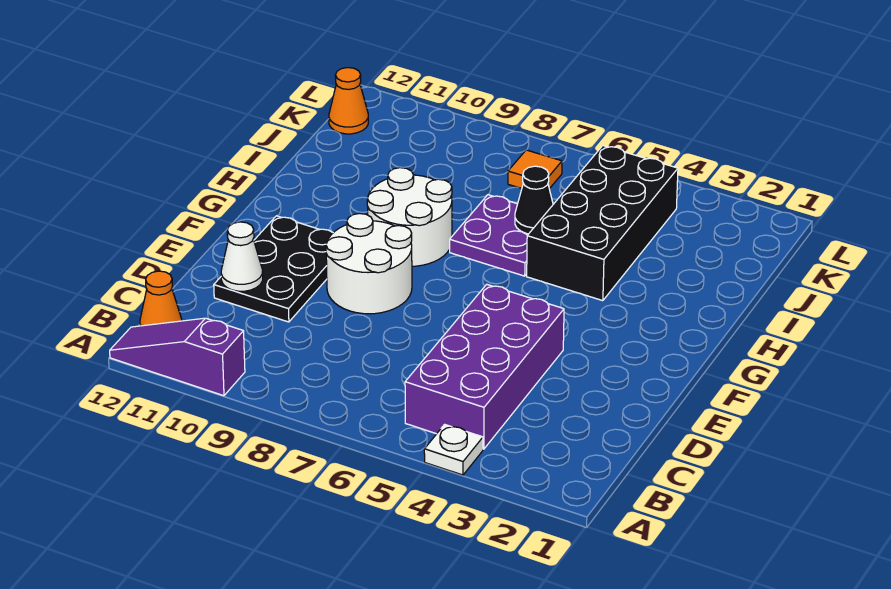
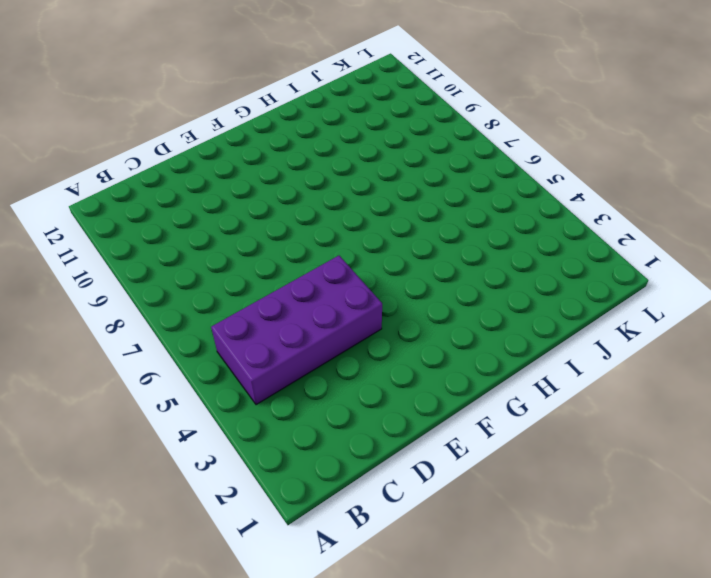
none -> white 1x1 plate [424,424,483,475]
none -> purple 1x3 slope [110,318,245,396]
none -> orange 1x1 cone [140,271,182,326]

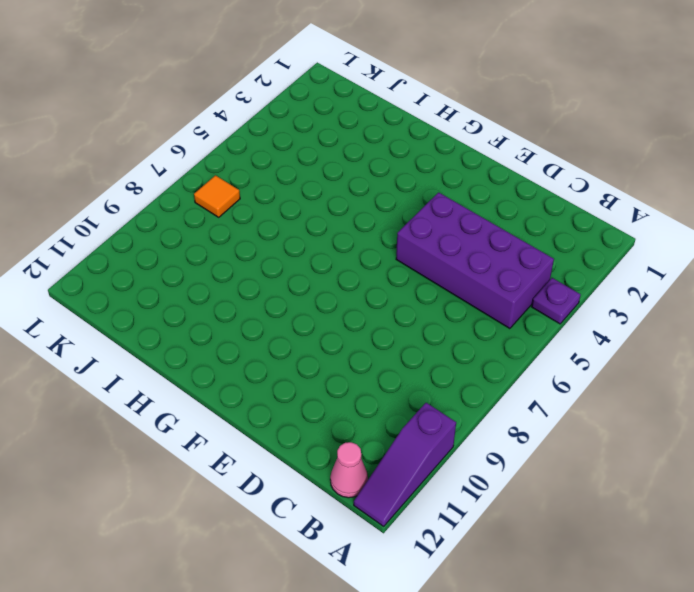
purple 1x1 plate [532,278,581,324] -> white 1x1 plate [424,424,483,475]
pink 1x1 cone [330,442,368,498] -> orange 1x1 cone [140,271,182,326]
none -> black 2x3 plate [214,216,333,322]
none -> white 2x2 round brick [326,213,412,314]
none -> white 2x2 round brick [367,168,452,266]

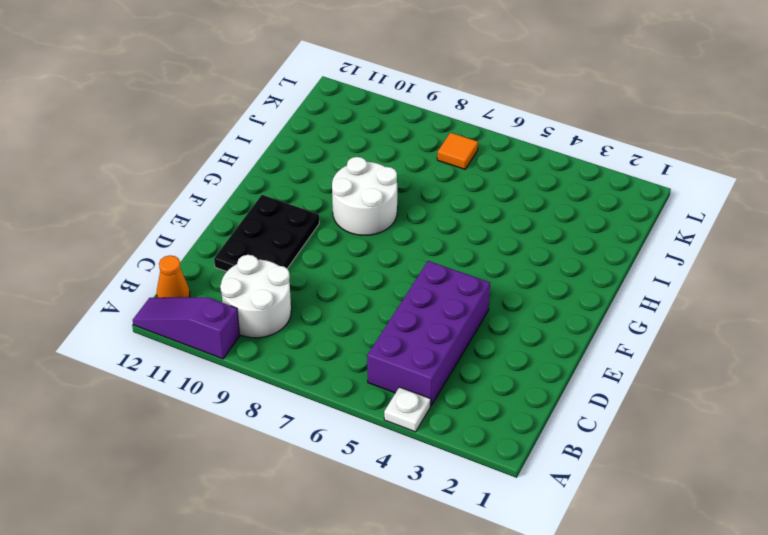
white 2x2 round brick [220,255,291,338] -> white 2x2 round brick moved to [326,213,412,314]
none -> black 2x4 brick [527,146,678,301]
none -> purple 2x2 plate [450,195,528,276]
none -> orange 1x1 cone [329,68,368,134]

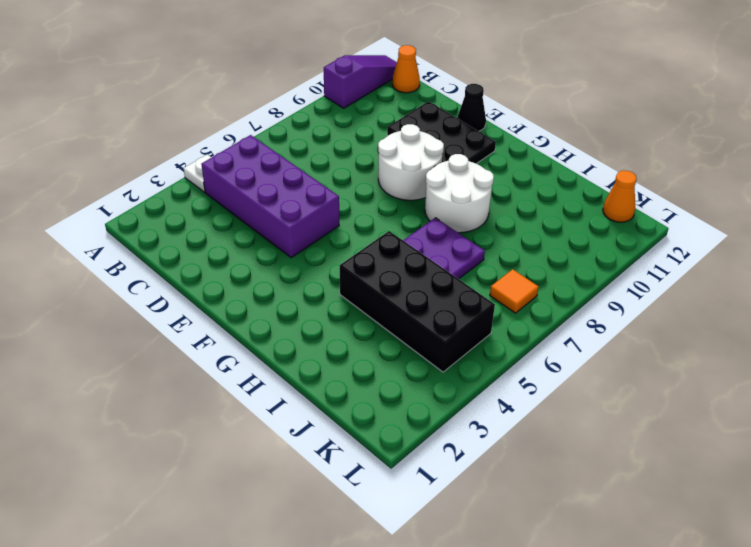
black 1x1 cone [457,84,486,131] -> black 1x1 cone moved to [515,166,553,234]
none -> white 1x1 cone [221,222,263,291]

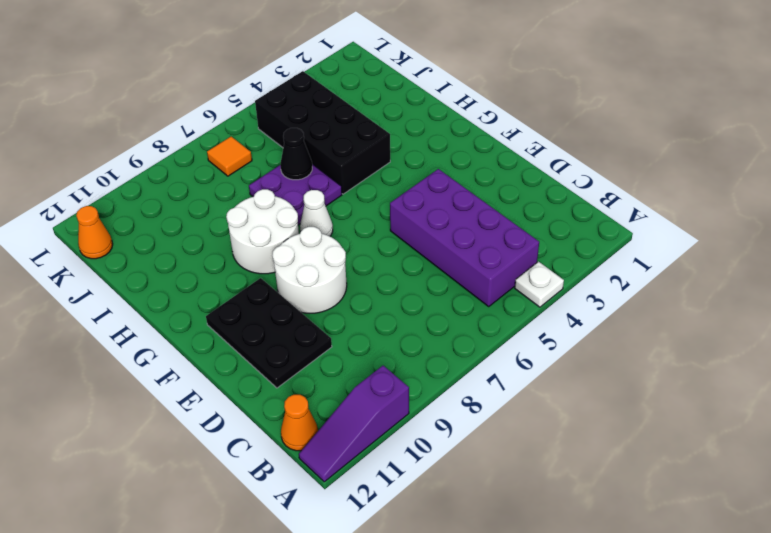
white 1x1 cone [300,190,333,236] -> white 1x1 cone moved to [221,222,263,291]

